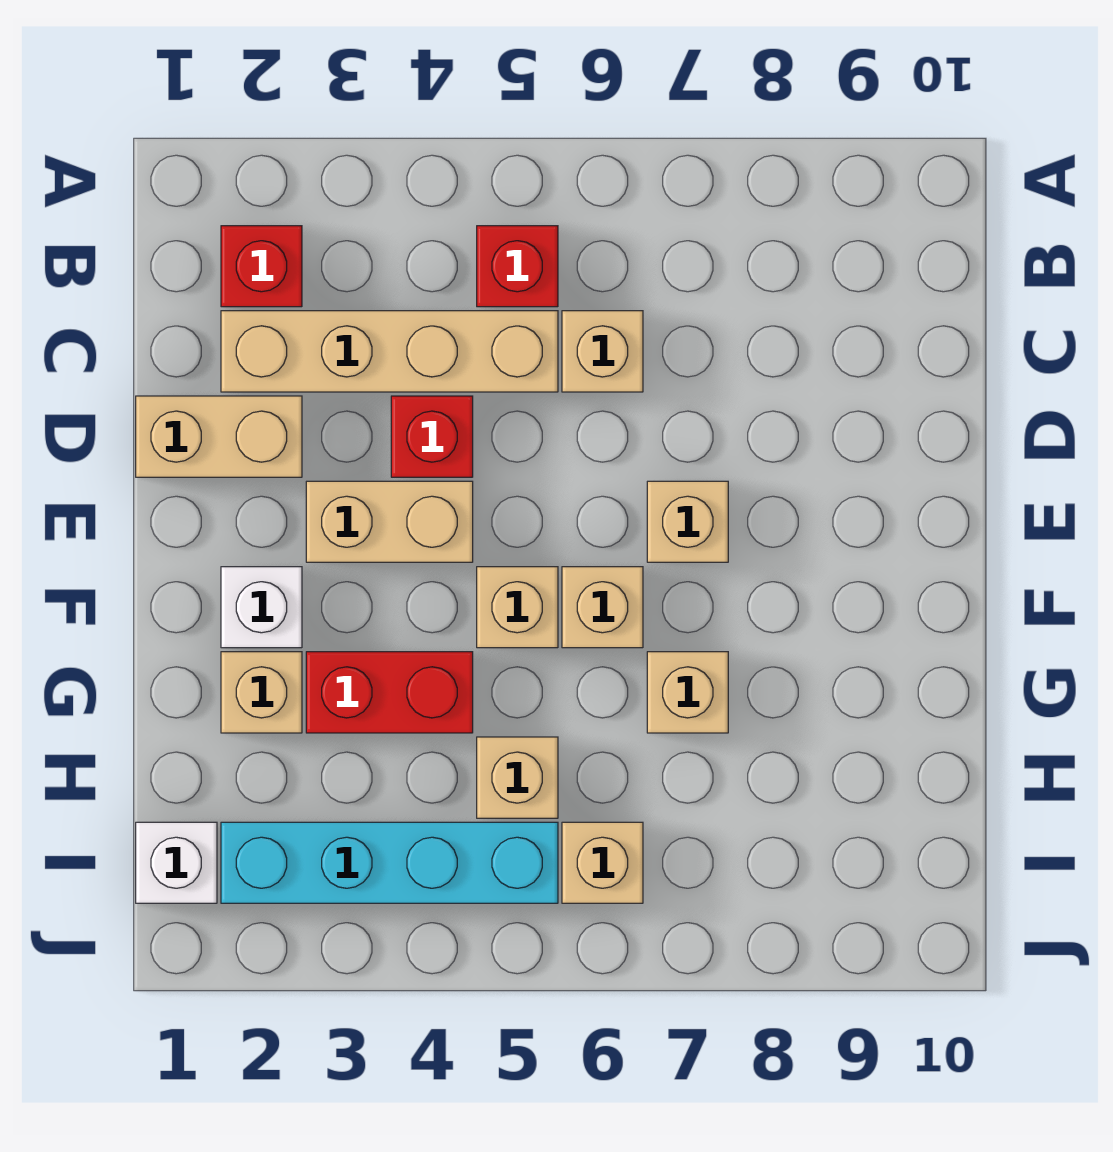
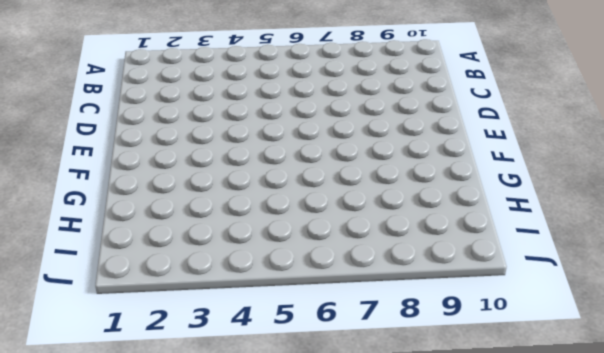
none -> red 1x1 brick [221,226,302,307]
none -> red 1x1 brick [477,226,558,307]
none -> tan 1x4 brick [221,311,558,392]

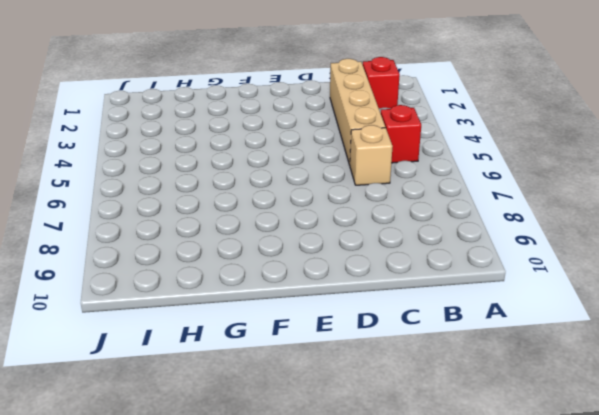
none -> tan 1x2 brick [136,396,302,477]
none -> red 1x1 brick [391,396,473,477]
none -> tan 1x2 brick [306,481,473,562]

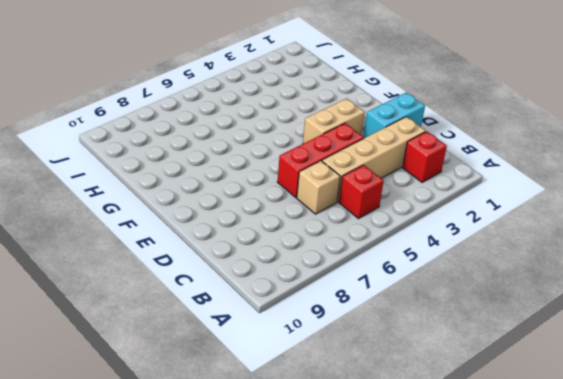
cyan 1x2 brick [363,93,425,138] -> tan 1x2 brick [136,396,302,477]
red 1x3 brick [278,123,364,197] -> red 1x1 brick [391,396,473,477]
none -> tan 1x1 brick [647,481,728,562]
none -> white 1x1 brick [221,567,302,648]
none -> tan 1x1 brick [477,567,558,648]

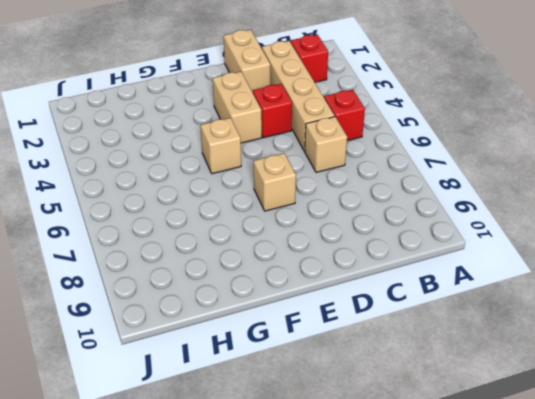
none -> white 1x1 brick [221,567,302,648]
none -> tan 1x1 brick [562,567,643,648]
none -> tan 1x1 brick [221,652,302,733]

